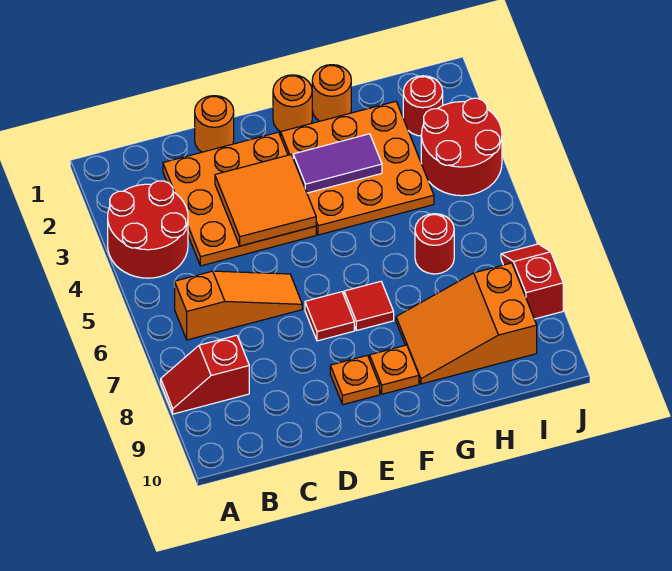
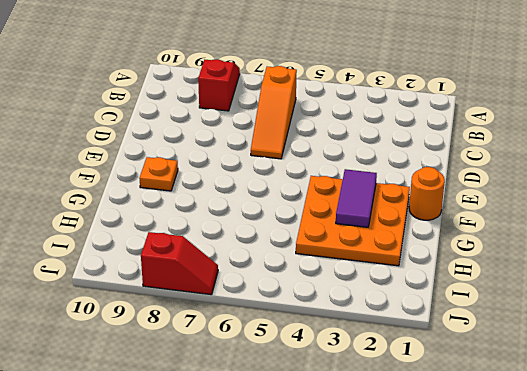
none -> red 2x2 round brick [108,181,188,278]
none -> orange 3x3 plate [163,132,316,266]
none -> orange 1x1 round brick [195,96,234,152]

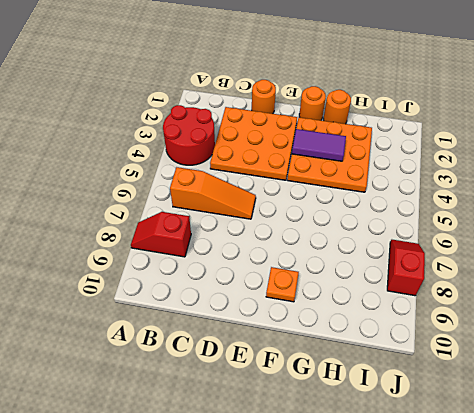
none -> red 1x1 tile [305,292,354,341]
none -> orange 1x1 plate [330,355,380,405]
none -> red 1x1 tile [344,281,394,331]

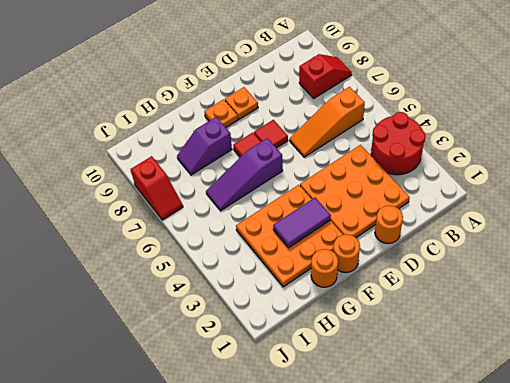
purple 1x3 slope [206,138,283,211] -> red 1x1 round brick [415,214,454,274]
purple 1x2 slope [177,117,232,175] -> orange 2x3 slope [396,263,537,384]
none -> red 1x1 round brick [403,76,443,136]
none -> red 2x2 round brick [421,98,502,196]
none -> orange 2x2 tile [215,155,316,246]

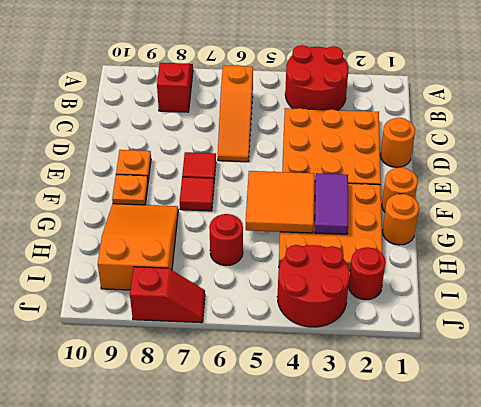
orange 2x2 tile [246,171,314,233] -> orange 2x2 tile moved to [215,155,316,246]

